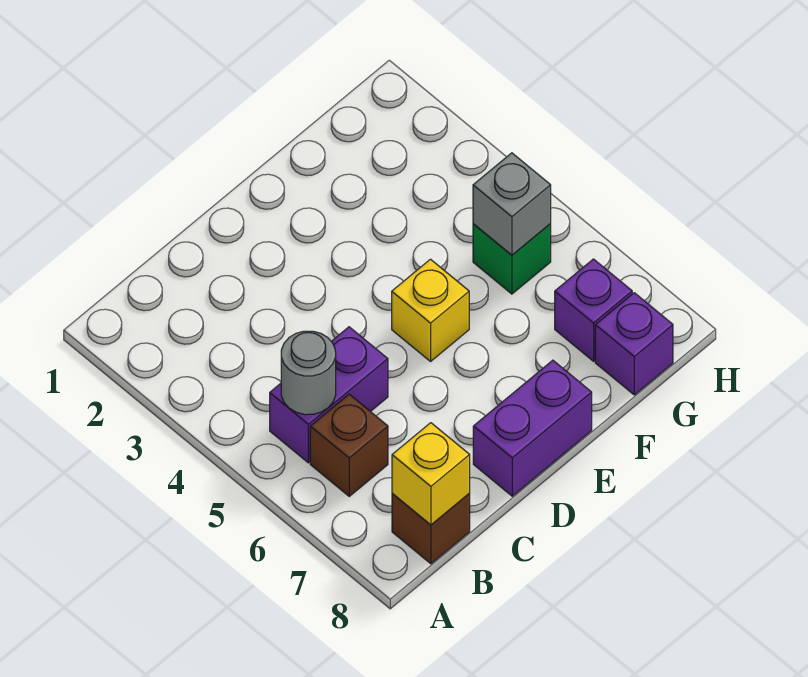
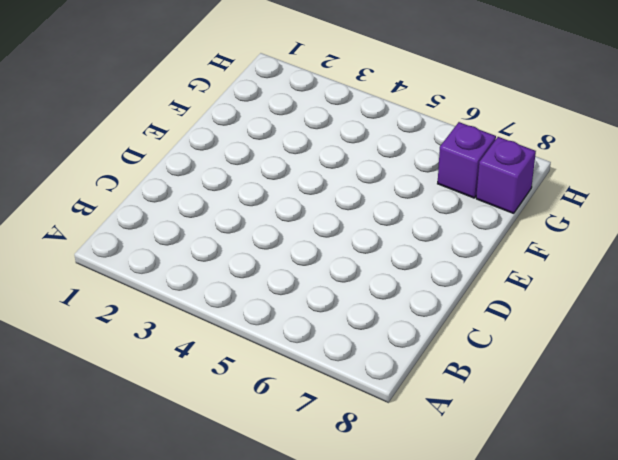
none -> purple 1x2 brick [270,327,388,463]
none -> brown 1x1 brick [310,394,388,496]

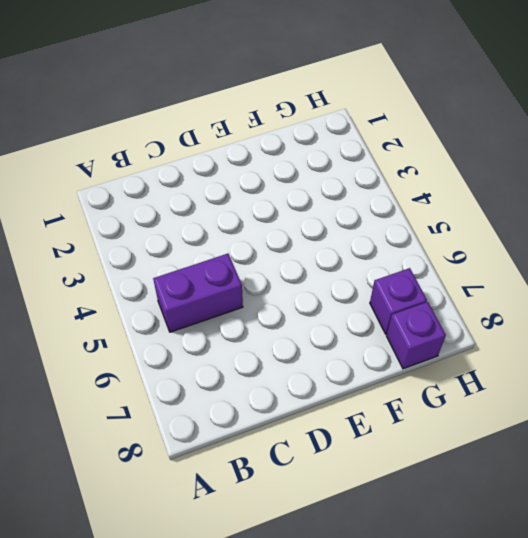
none -> brown 1x1 brick [310,394,388,496]
none -> brown 1x1 brick [392,493,470,564]

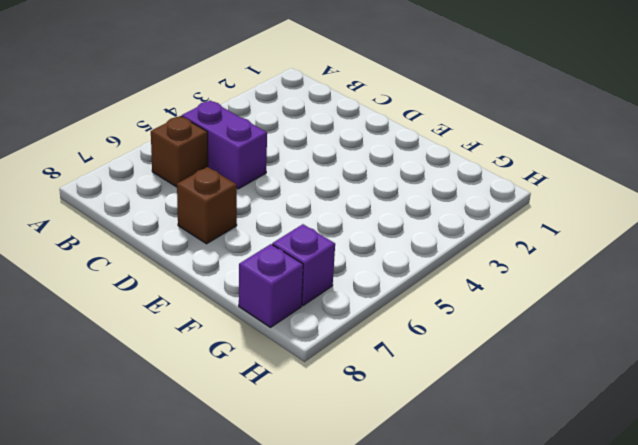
brown 1x1 brick [177,167,237,244] -> brown 1x1 brick moved to [392,493,470,564]
none -> purple 1x2 brick [473,360,592,496]
none -> yellow 1x1 brick [392,259,469,361]

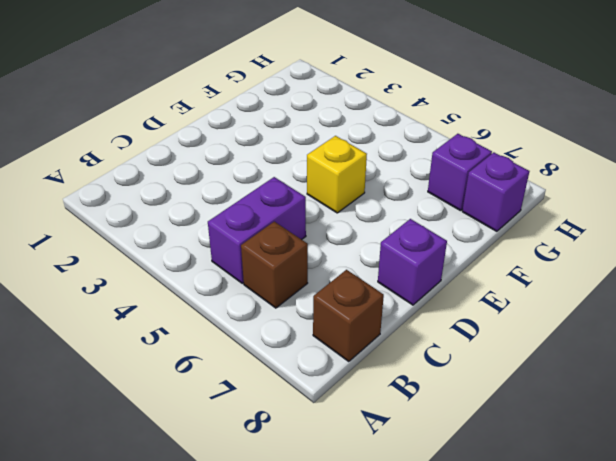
purple 1x1 brick [378,219,447,305] -> purple 1x2 brick [473,360,592,496]
none -> green 1x1 brick [473,224,551,294]
none -> grey 1x1 round brick [281,331,336,415]

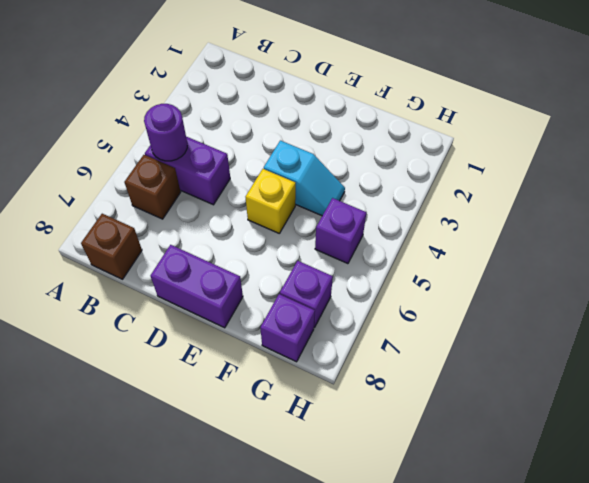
purple 1x1 round brick [144,104,187,161] -> grey 1x1 round brick [281,331,336,415]
cyan 1x2 slope [264,141,345,216] -> none
purple 1x1 brick [315,198,366,264] -> green 1x1 brick [473,224,551,294]
none -> yellow 1x1 brick [392,423,470,525]
none -> grey 1x1 brick [473,153,551,255]

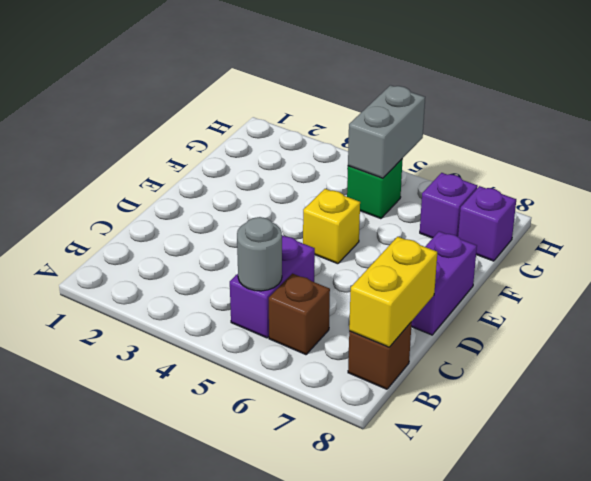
yellow 1x2 brick [349,237,437,347] -> yellow 1x1 brick [392,423,470,525]
grey 1x2 brick [348,85,425,178] -> grey 1x1 brick [473,153,551,255]

